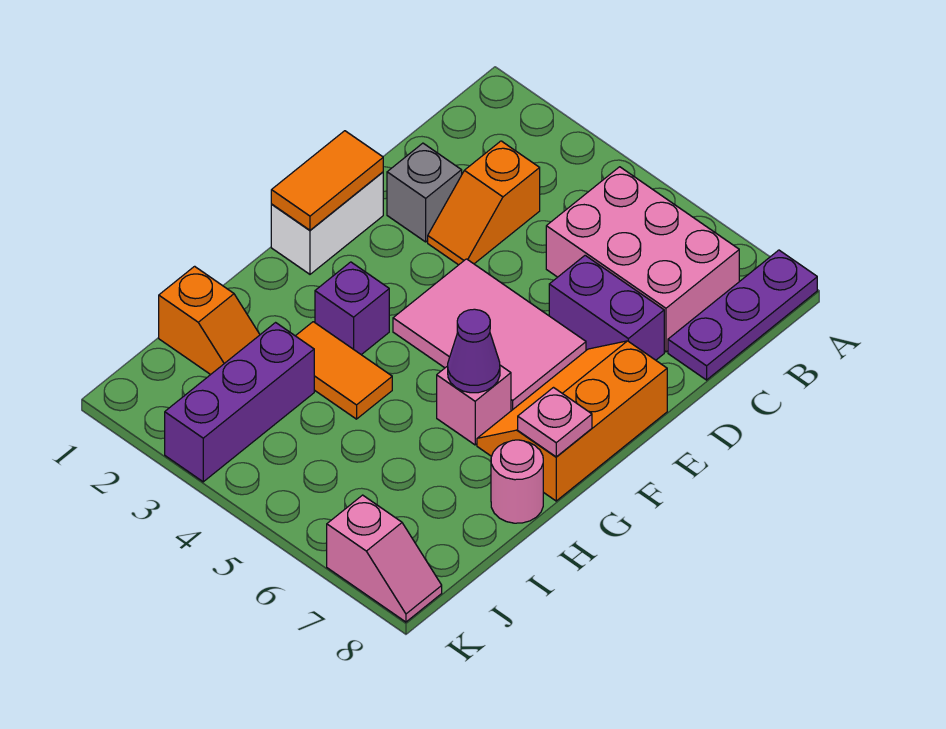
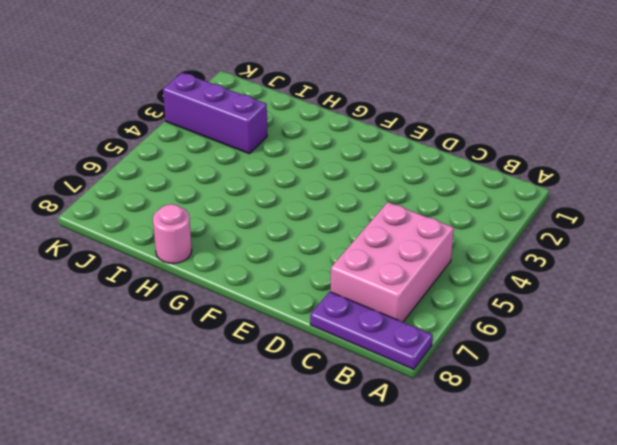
none -> orange 1x2 slope [428,141,540,265]
none -> grey 1x1 brick [387,143,462,242]
none -> purple 1x2 brick [549,255,664,360]

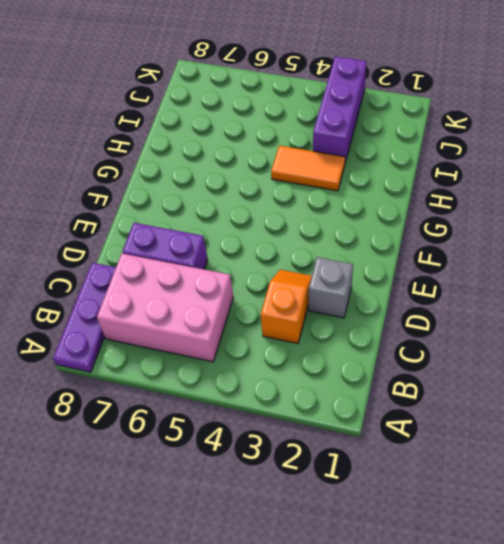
none -> white 1x2 brick [271,172,383,274]
none -> pink 2x3 tile [393,259,586,411]
none -> orange 2x3 slope [477,341,667,501]

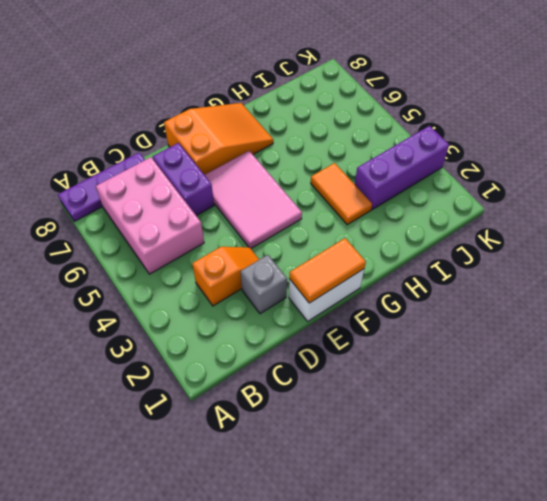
orange 2x3 slope [164,103,273,175] -> orange 2x3 slope turned to [477,341,667,501]
none -> purple 1x1 brick [315,262,389,355]
none -> pink 1x1 brick [437,365,511,445]
none -> pink 1x1 round brick [491,440,543,523]

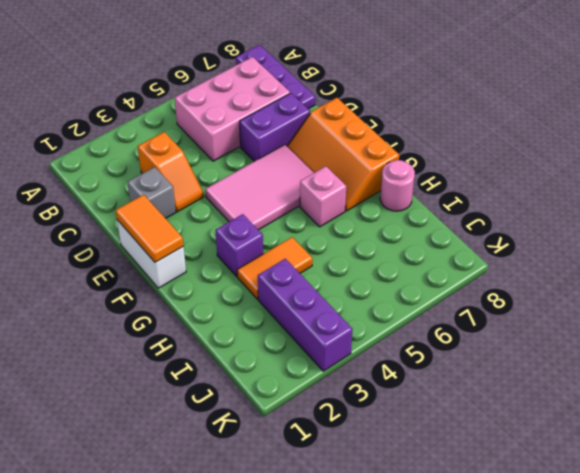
none -> orange 1x2 slope [159,266,260,375]
none -> pink 1x2 slope [327,495,442,622]
none -> purple 1x1 cone [448,309,500,393]

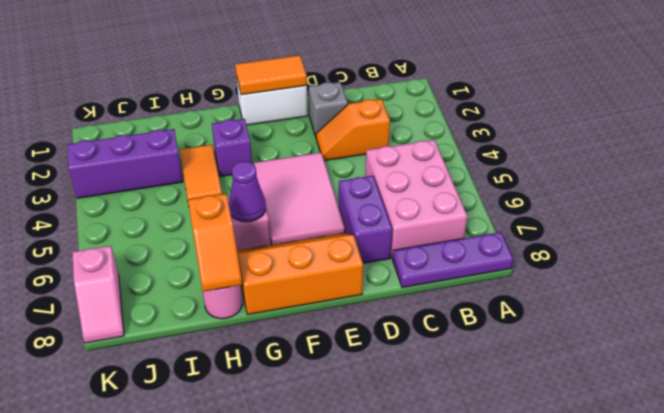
orange 1x2 slope [188,194,242,291] -> orange 1x2 slope moved to [159,266,260,375]
none -> pink 1x1 plate [518,388,592,457]

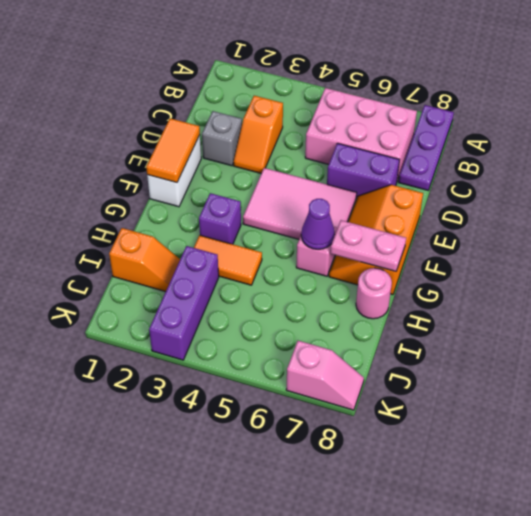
pink 1x2 plate [330,220,406,271] -> pink 1x1 plate [518,388,592,457]

